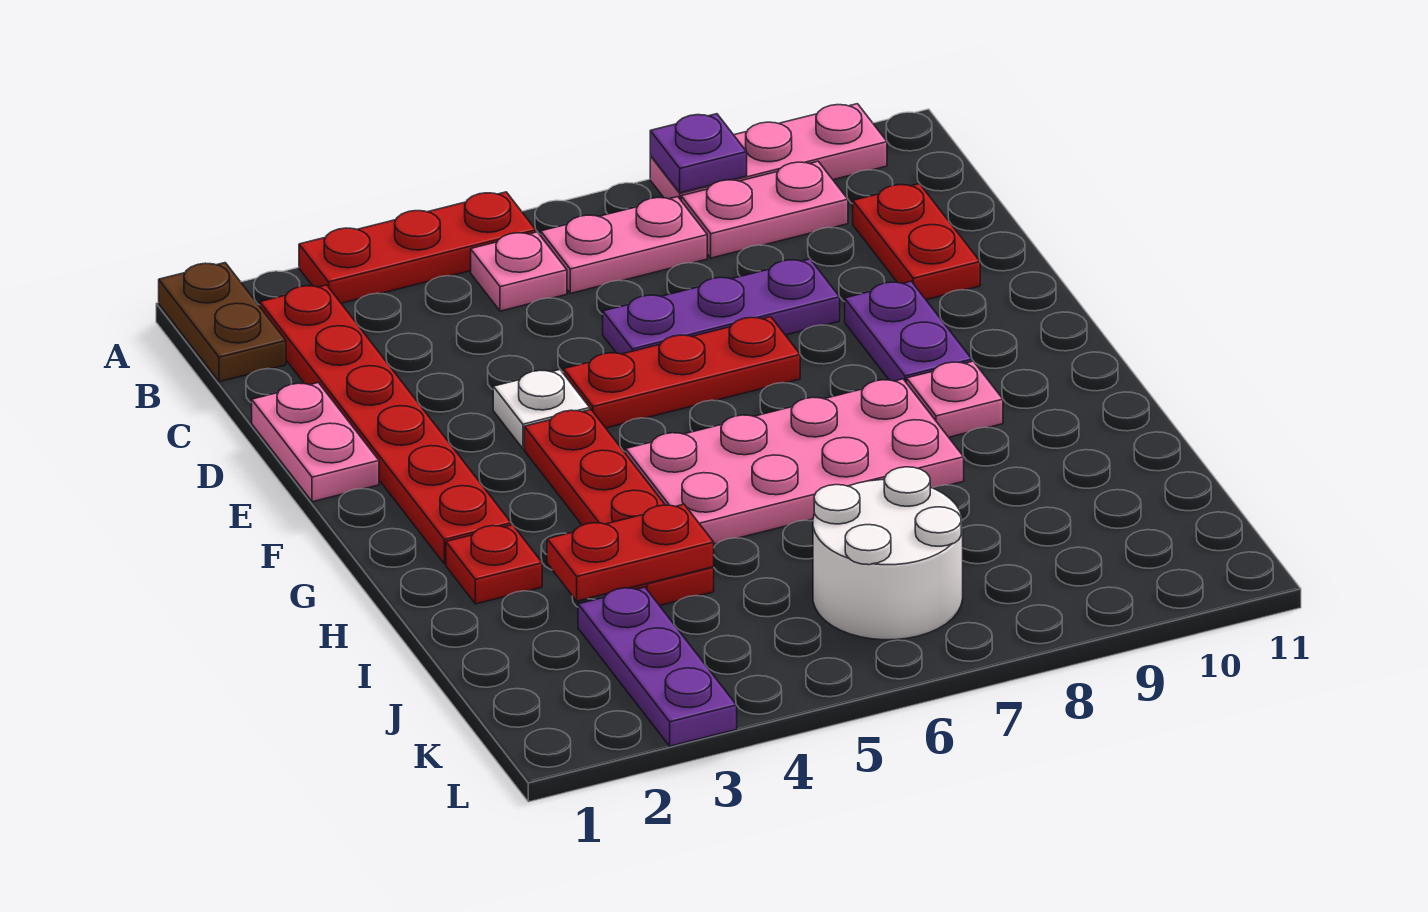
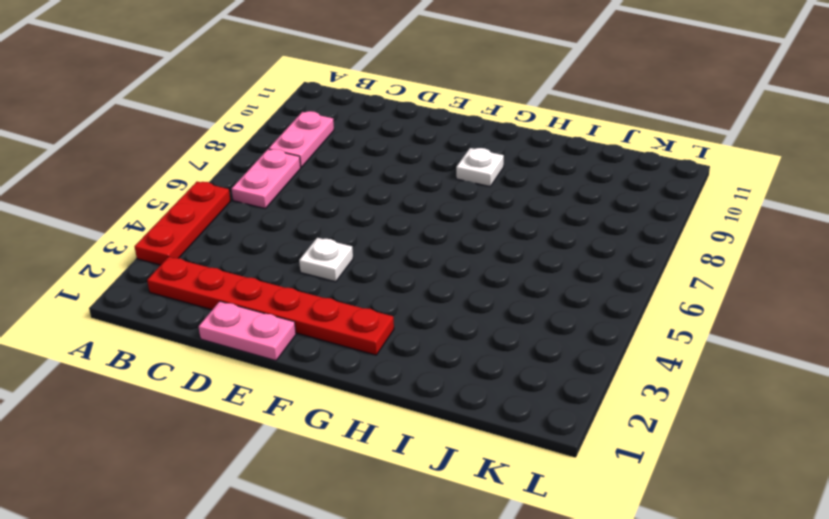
white 1x1 plate [456,148,504,187] -> pink 1x1 plate [907,361,1003,437]
none -> brown 1x2 plate [159,263,286,382]
none -> pink 1x3 plate [650,104,887,200]
none -> pink 1x1 plate [471,232,567,311]

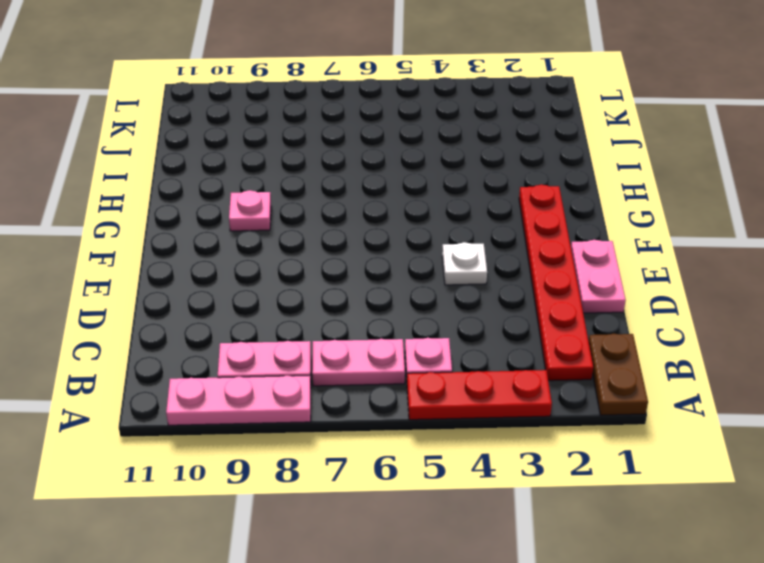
none -> red 1x2 plate [853,184,980,300]
none -> purple 1x3 plate [603,259,840,354]
none -> red 1x3 plate [564,317,800,428]

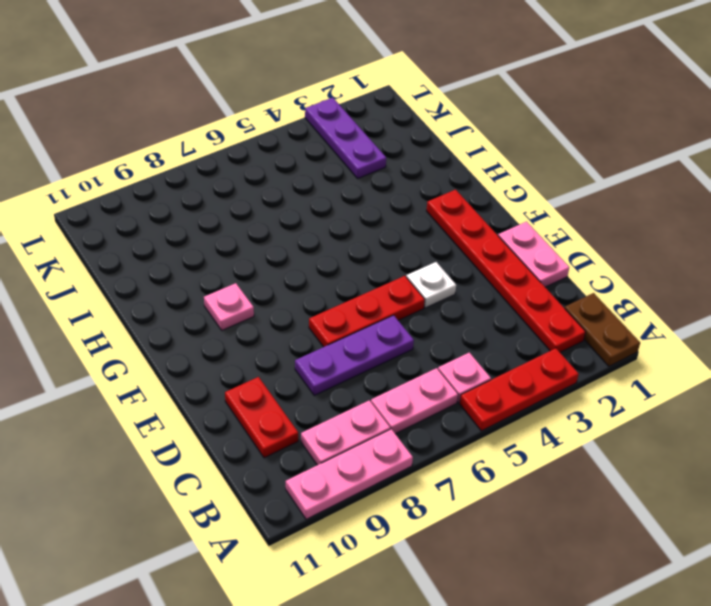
none -> purple 1x2 plate [845,281,972,383]
none -> red 1x4 plate [524,410,714,606]
none -> pink 2x4 plate [626,379,964,544]

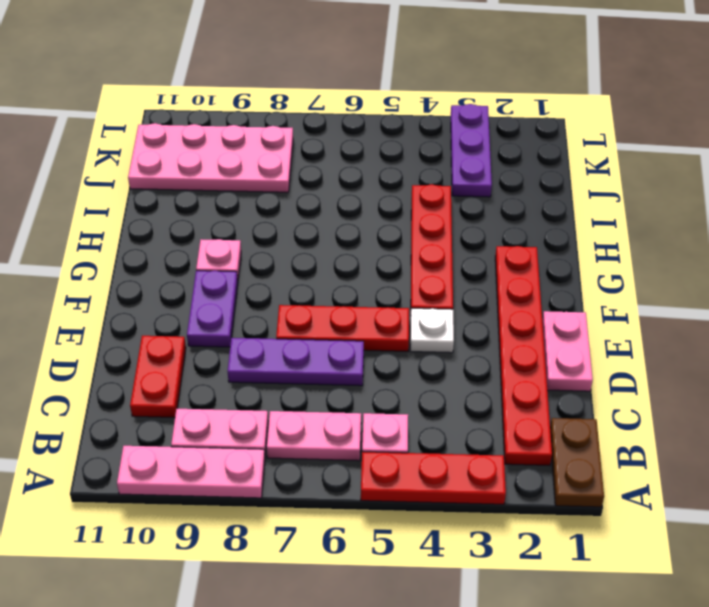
pink 2x4 plate [128,123,293,192] -> pink 2x4 plate moved to [626,379,964,544]
none -> red 1x1 plate [446,525,542,604]
none -> white 2x2 round brick [813,467,963,640]
none -> purple 1x1 plate [650,114,747,193]

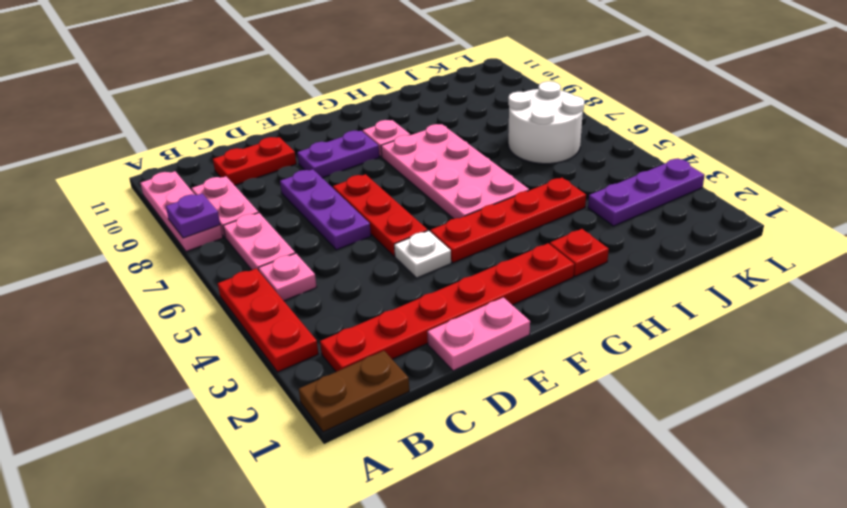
none -> red 1x2 plate [547,504,714,601]

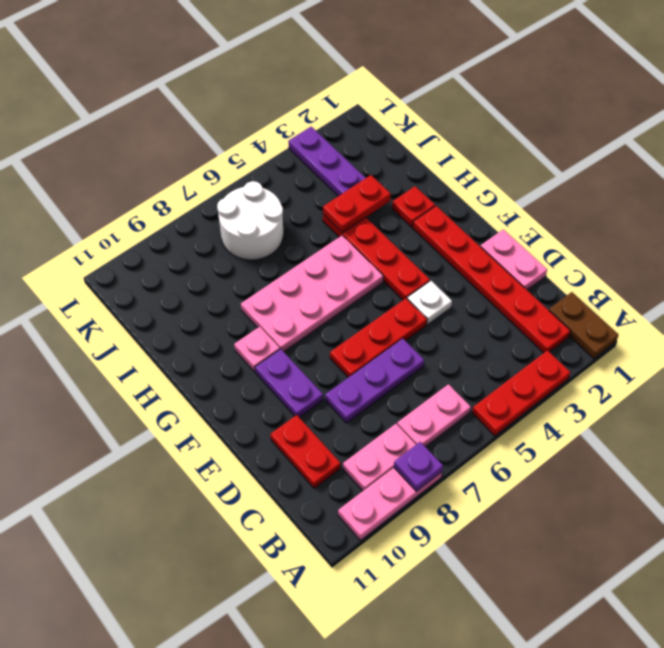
none -> pink 1x1 plate [471,232,567,311]

